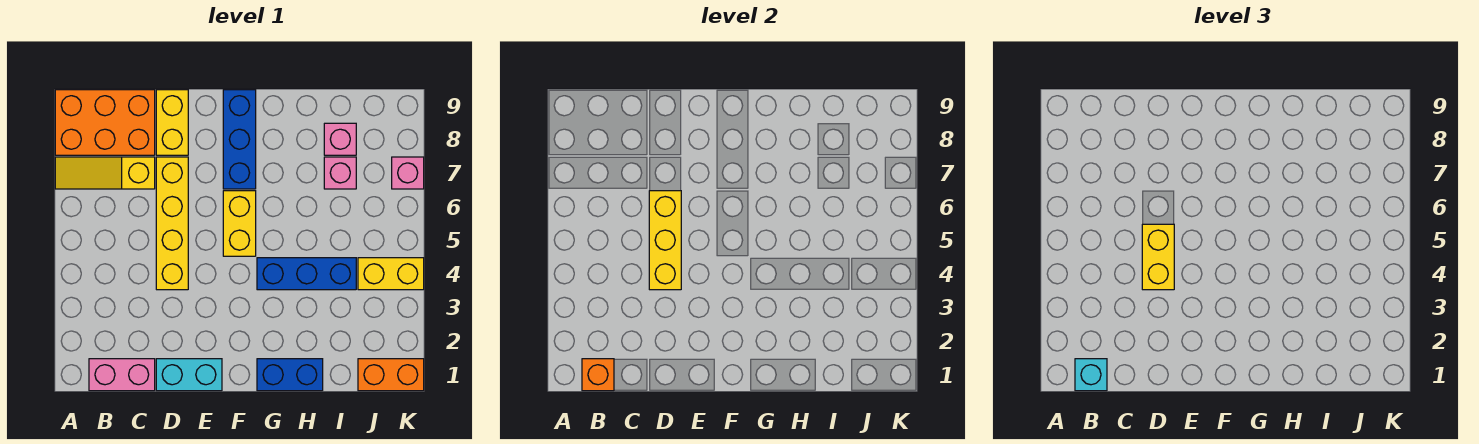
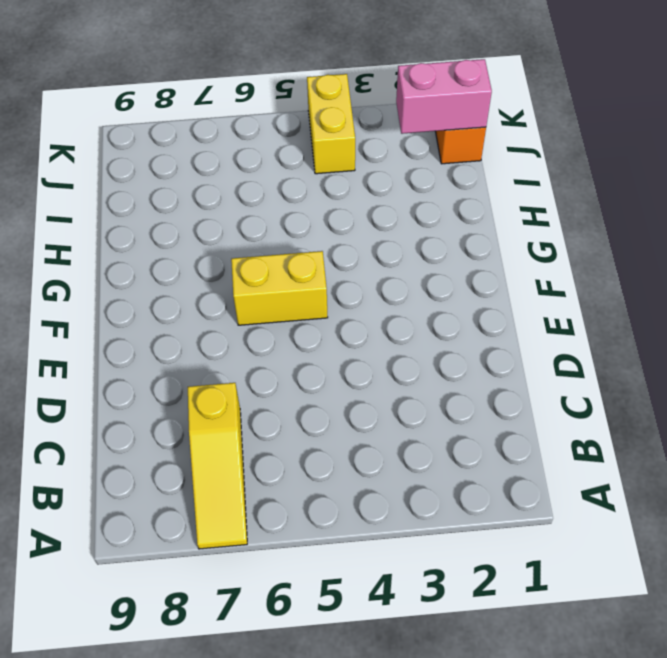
pink 1x2 brick [396,59,492,134] -> pink 1x2 brick turned to [89,359,155,391]
none -> orange 2x3 brick [55,90,155,155]
none -> cyan 1x2 brick [156,359,222,391]
none -> yellow 1x4 brick [156,157,188,290]

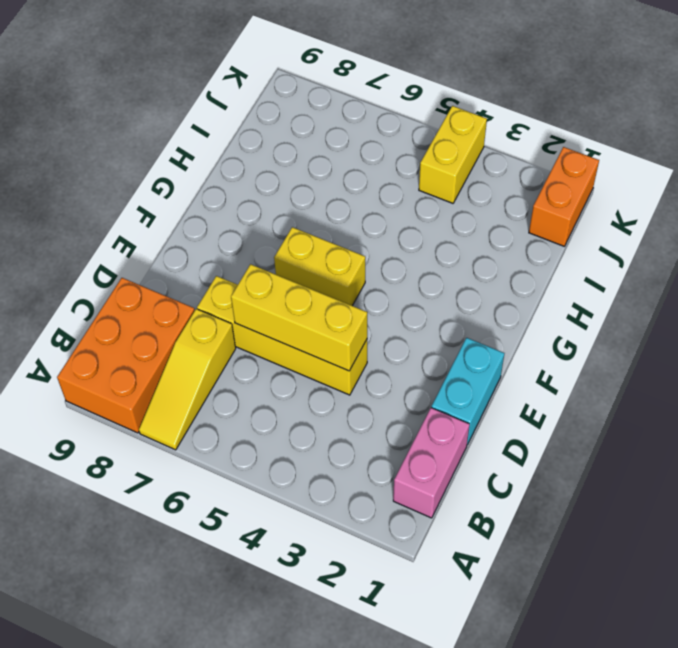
none -> yellow 1x2 brick [156,90,188,155]
none -> blue 1x3 brick [223,90,256,189]
none -> blue 1x2 brick [257,359,323,391]

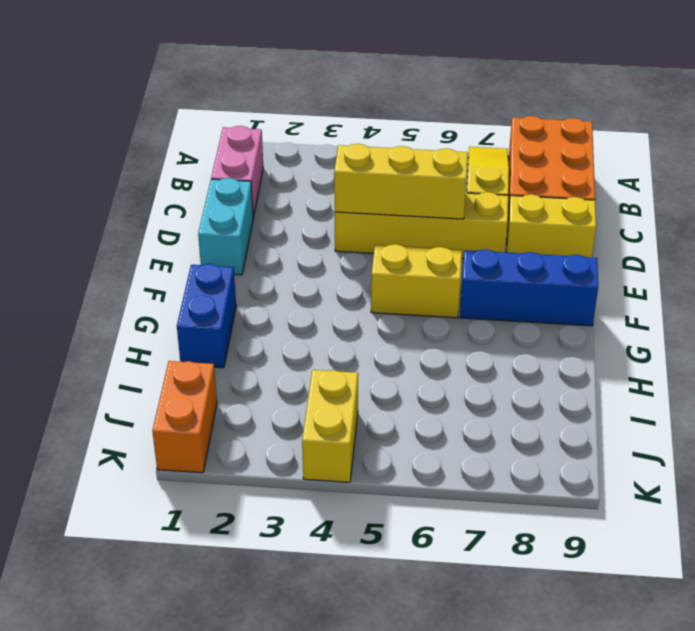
none -> blue 1x3 brick [257,258,356,290]
none -> pink 1x1 brick [324,157,356,189]
none -> pink 1x1 brick [324,123,356,155]

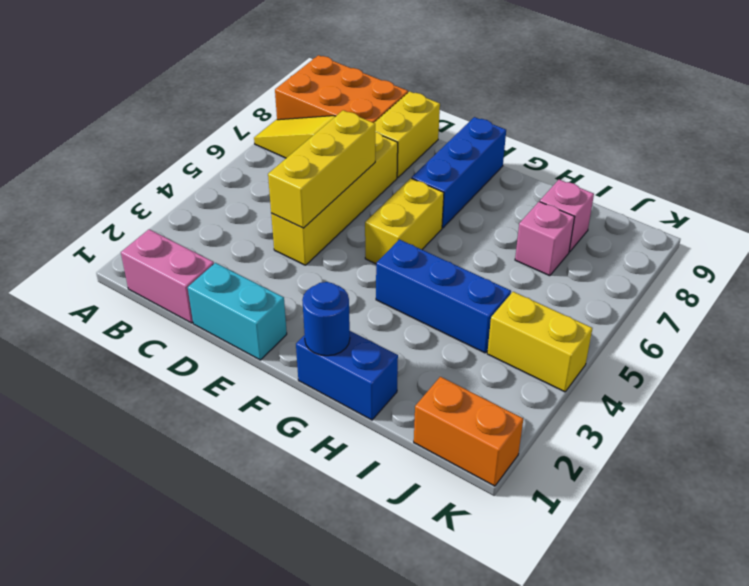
blue 1x1 round brick [302,282,350,356] -> none
none -> pink 1x1 brick [392,157,424,189]
none -> orange 1x1 brick [582,359,614,391]
none -> cyan 1x1 brick [1075,359,1107,391]

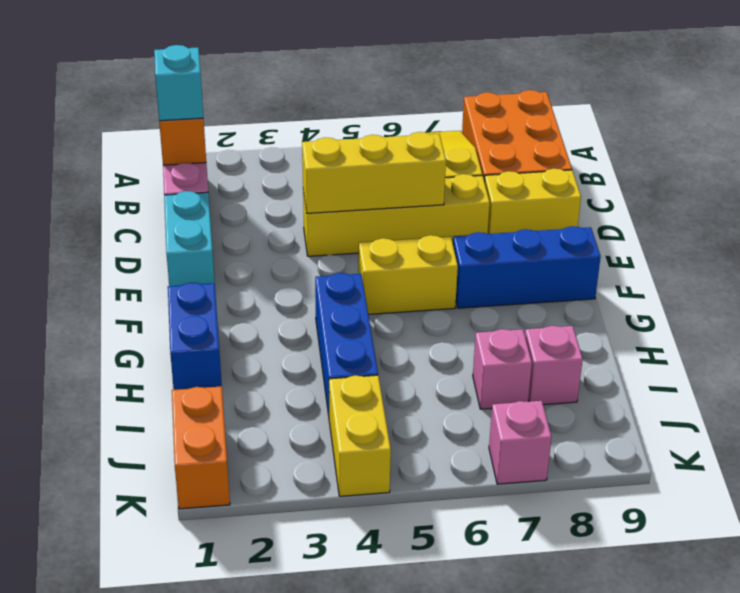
none -> yellow 1x2 brick [1142,224,1174,290]

